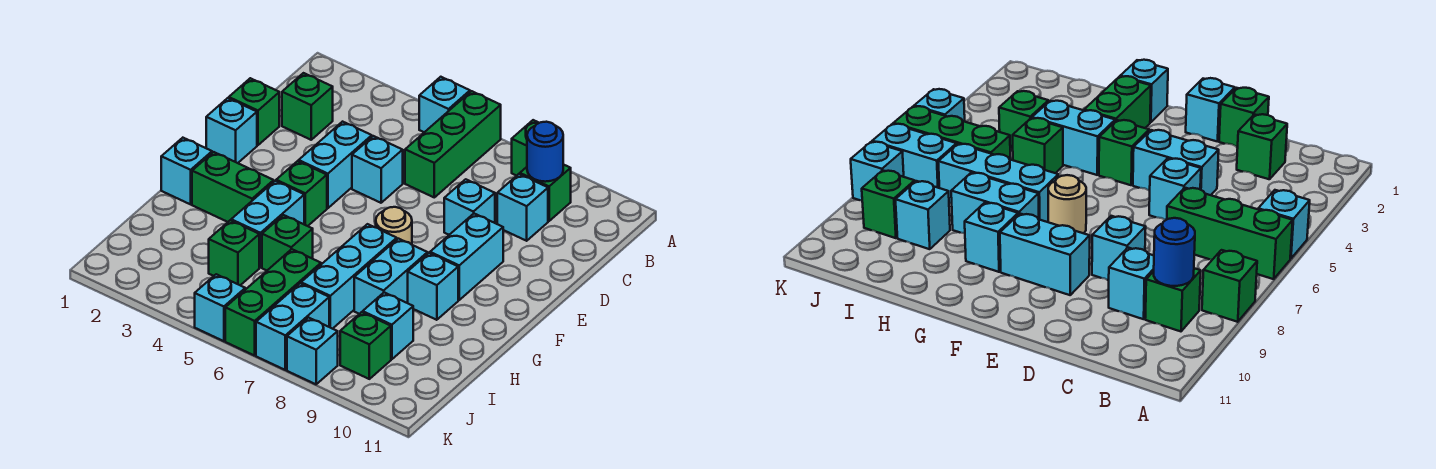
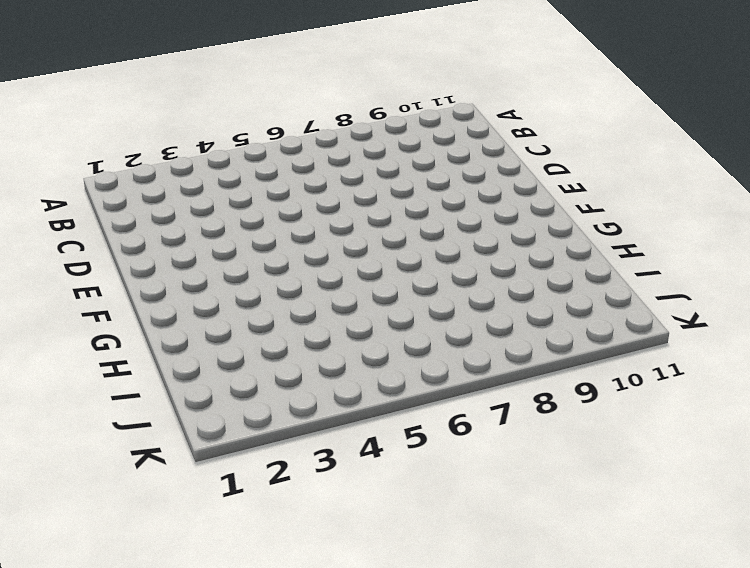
none -> cyan 1x1 brick [419,77,470,132]
none -> green 1x3 brick [405,91,501,197]
none -> green 1x1 brick [512,120,538,176]

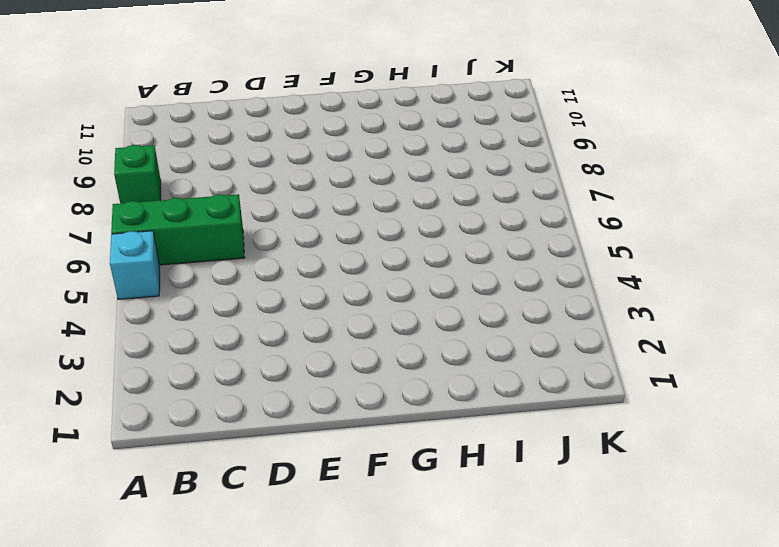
none -> green 1x1 brick [520,164,571,221]
none -> green 1x1 brick [282,73,333,140]
none -> cyan 1x1 brick [497,174,548,241]

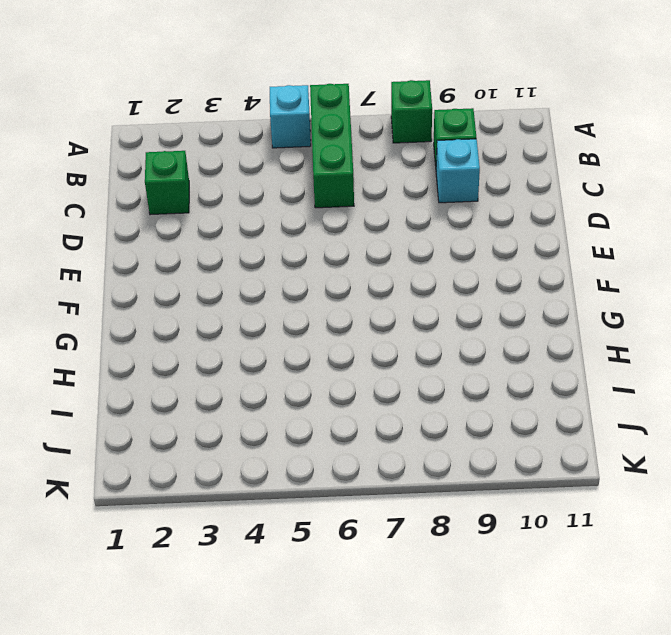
none -> green 1x1 brick [229,78,279,145]
none -> cyan 1x2 brick [299,122,372,208]
none -> cyan 1x1 brick [352,136,403,203]

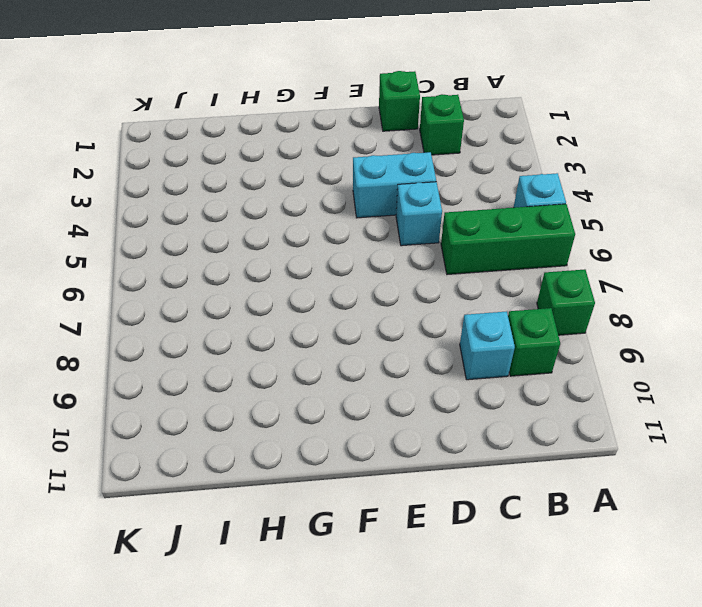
none -> cyan 1x1 brick [444,179,495,235]
none -> cyan 1x1 brick [206,98,257,163]
none -> cyan 1x2 brick [430,214,503,300]

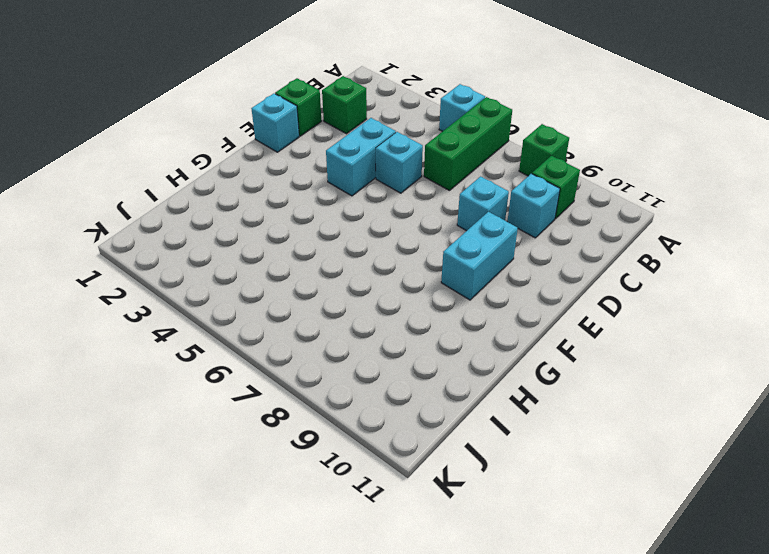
none -> green 1x1 brick [276,161,327,226]
none -> tan 1x1 round brick [376,207,412,245]
none -> cyan 1x1 brick [161,138,212,204]

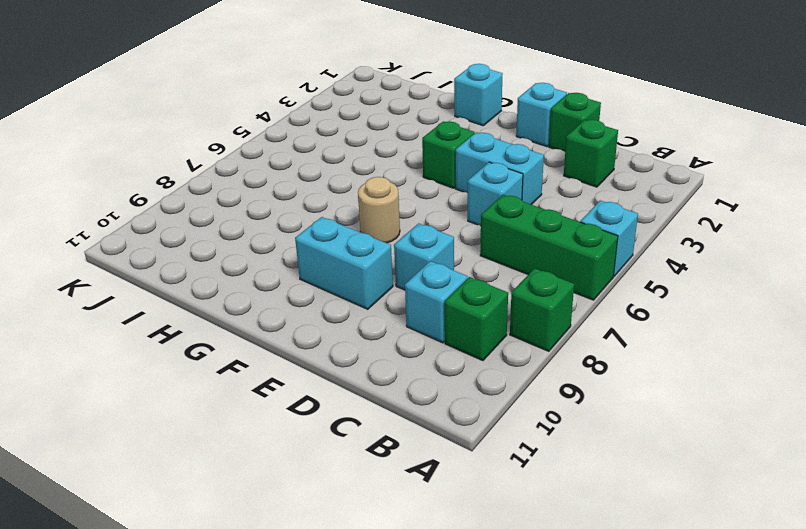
none -> green 1x2 brick [192,152,274,222]
none -> cyan 1x2 brick [231,181,304,268]
none -> cyan 1x3 brick [301,224,397,329]

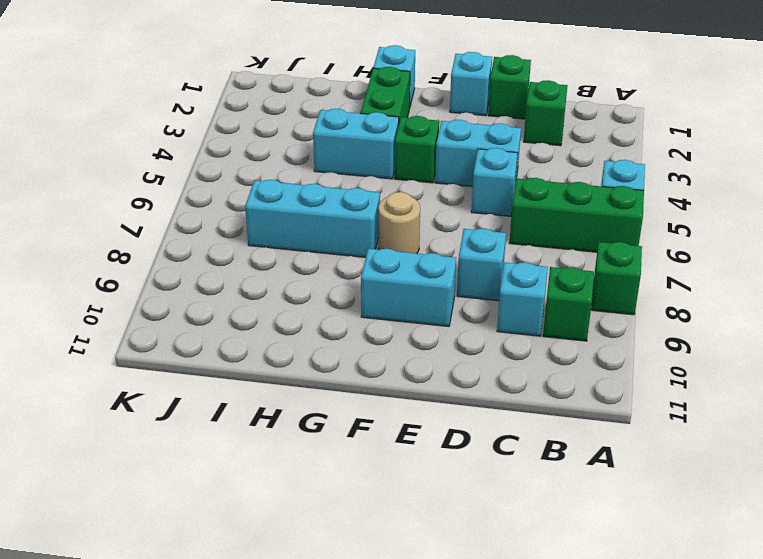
none -> cyan 1x2 brick [354,239,428,314]
none -> cyan 1x1 brick [408,253,458,320]
none -> green 1x1 brick [262,215,313,270]

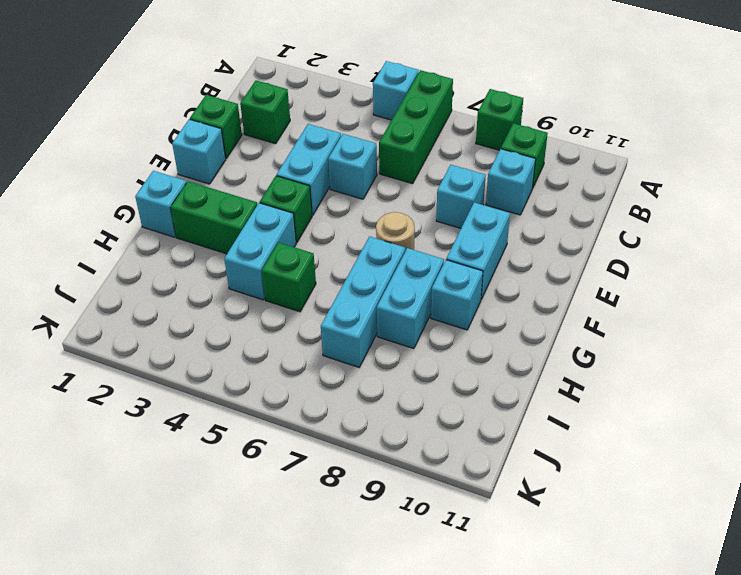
none -> green 1x1 brick [209,220,259,285]
none -> green 1x3 brick [225,249,321,356]
none -> cyan 1x1 brick [363,293,413,359]

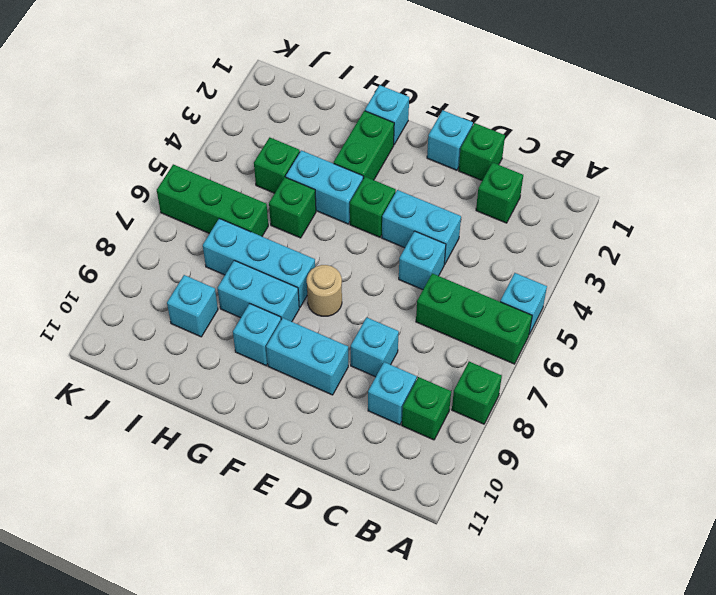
none -> cyan 1x2 brick [256,283,329,370]
none -> green 1x1 brick [340,312,391,379]
none -> cyan 1x1 brick [195,274,245,341]

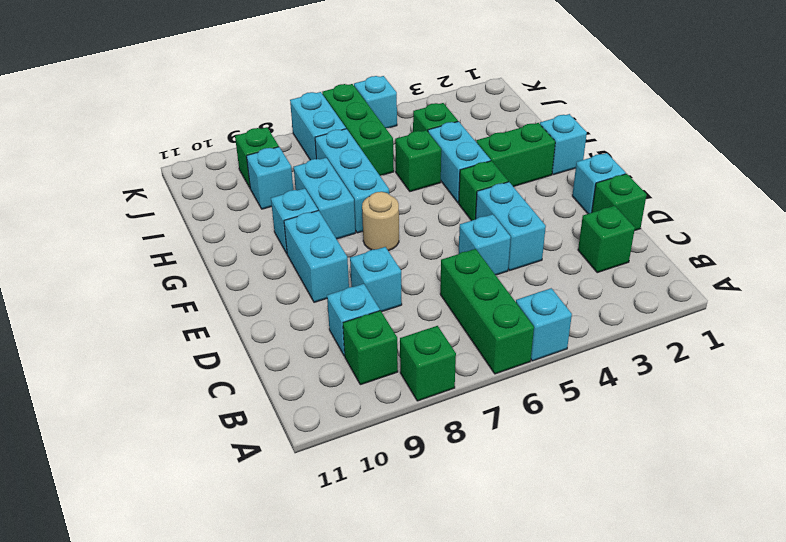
none -> cyan 1x1 brick [287,318,338,384]
none -> blue 1x1 round brick [527,122,563,182]

